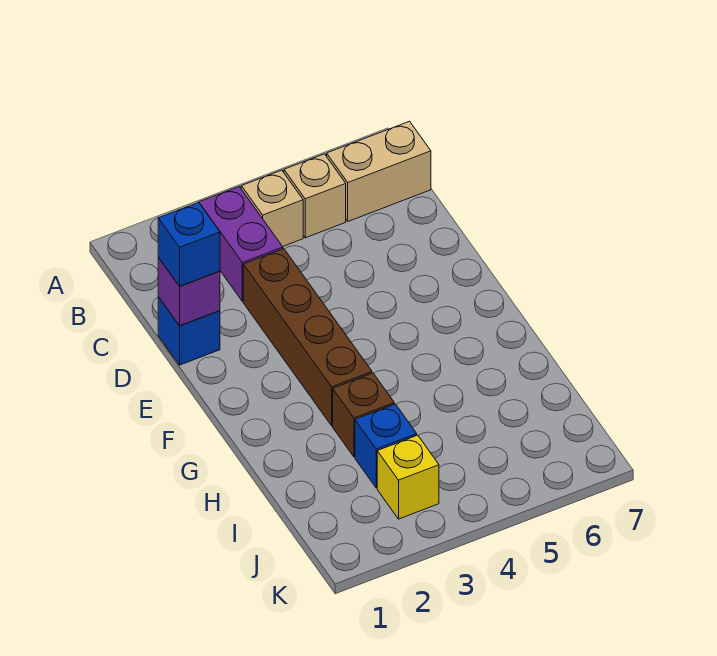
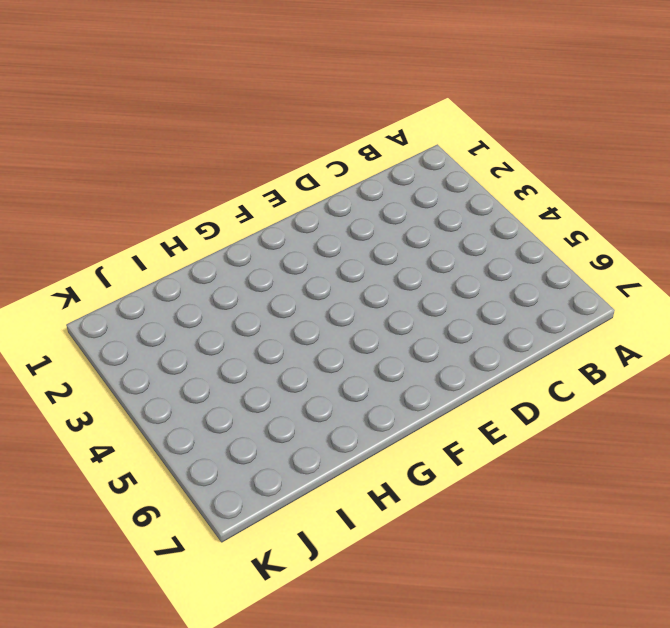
none -> purple 1x2 brick [199,187,283,301]
none -> tan 1x1 brick [241,170,303,247]

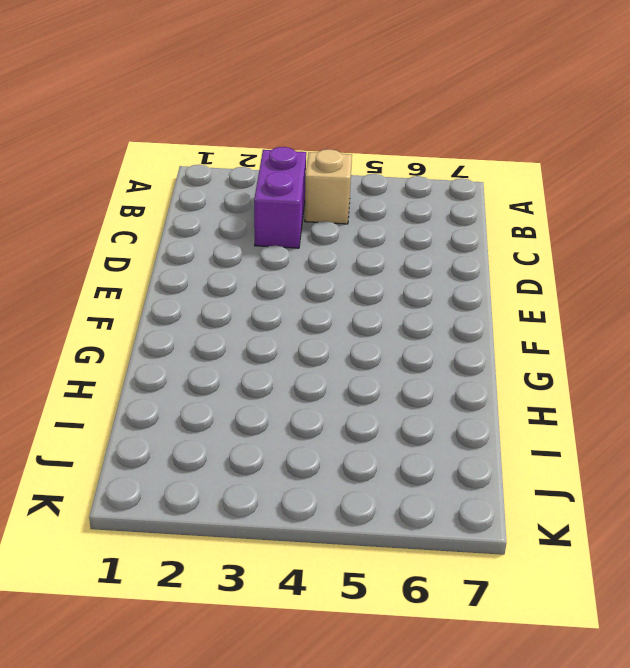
none -> tan 1x1 brick [284,154,346,238]
none -> tan 1x2 brick [327,121,431,221]

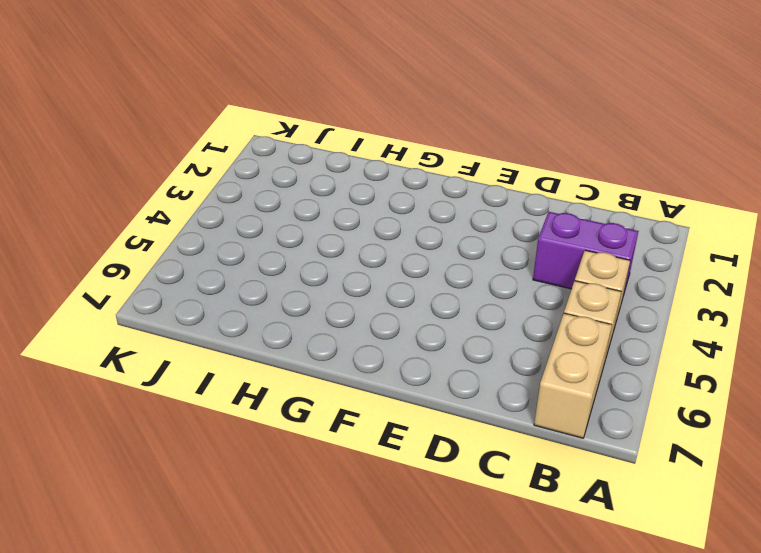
none -> blue 1x1 brick [158,297,220,365]
none -> brown 1x4 brick [243,249,372,426]

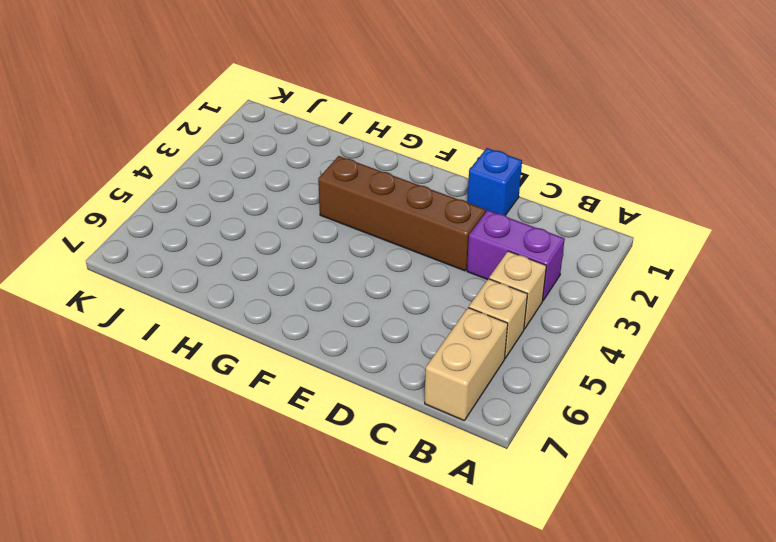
none -> brown 1x1 brick [333,373,394,457]
none -> blue 1x1 brick [355,404,417,488]

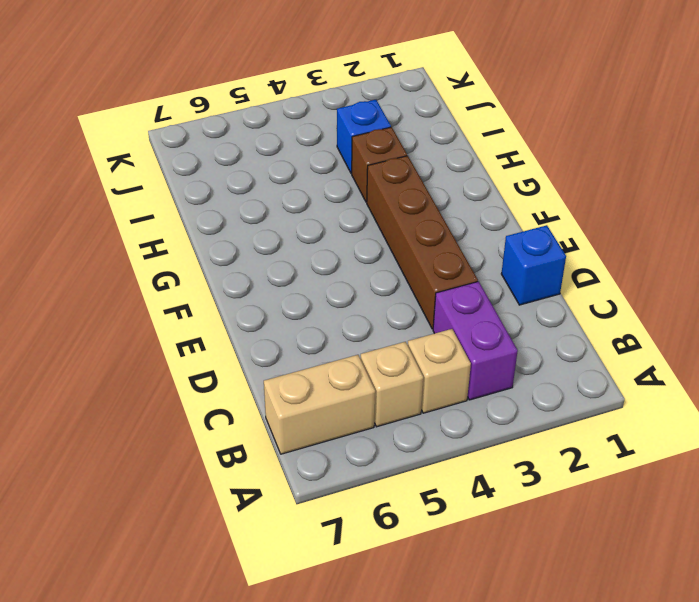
none -> yellow 1x1 brick [377,435,439,519]
none -> purple 1x1 brick [158,258,220,326]

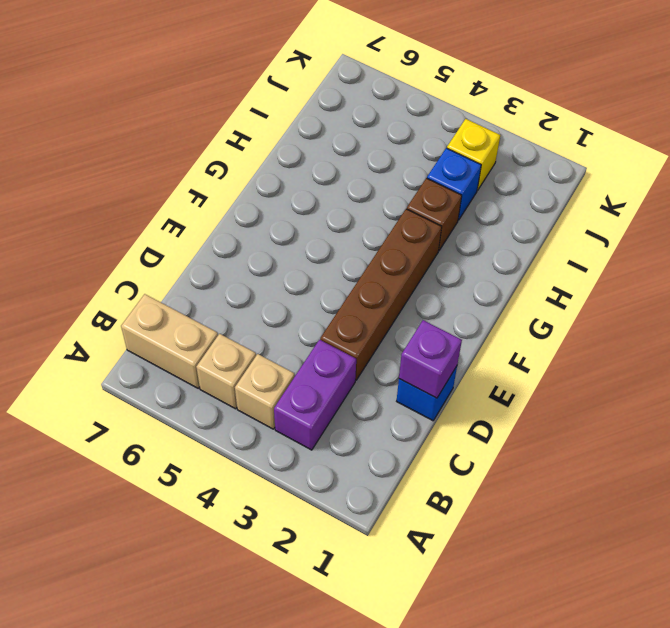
none -> blue 1x1 brick [158,203,220,286]

